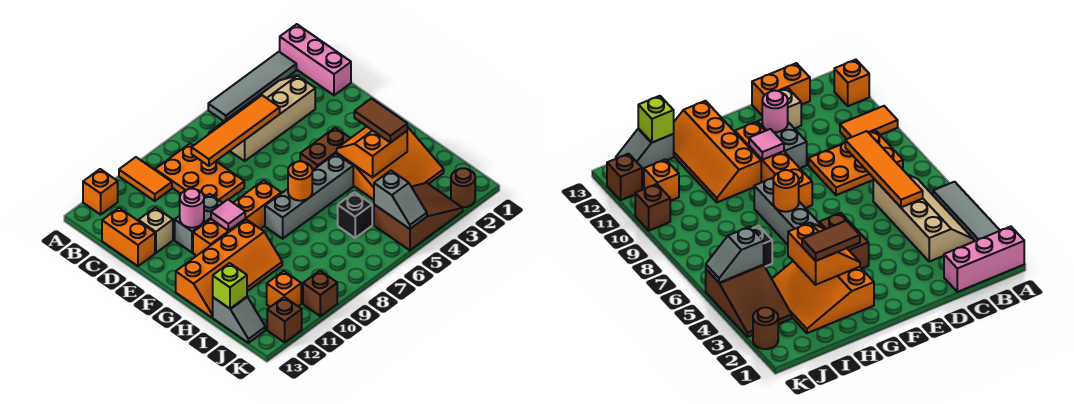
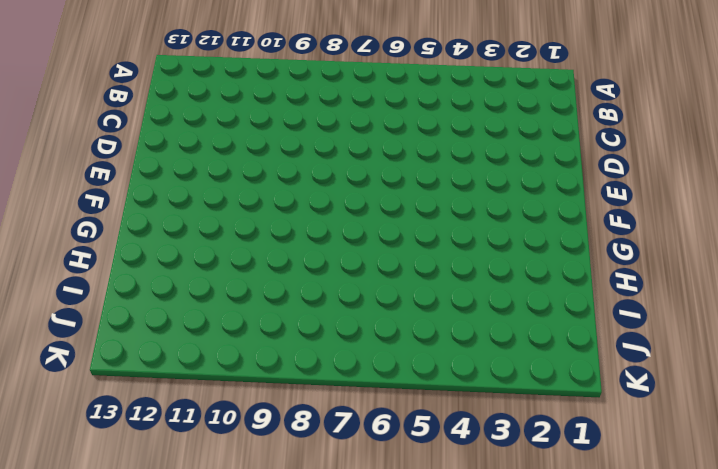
none -> pink 1x3 brick [280,24,351,95]
none -> grey 1x4 tile [208,52,296,121]
none -> orange 1x2 tile [119,157,172,201]

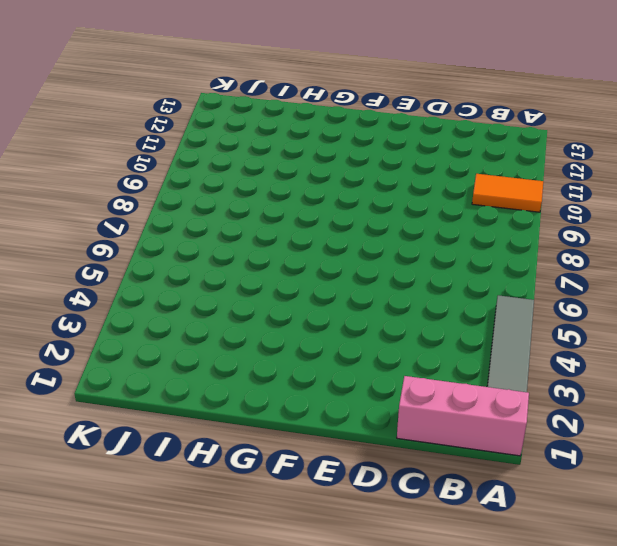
none -> orange 1x1 brick [83,169,118,215]
none -> tan 2x4 slope [209,76,315,161]
none -> orange 2x3 plate [155,144,244,203]

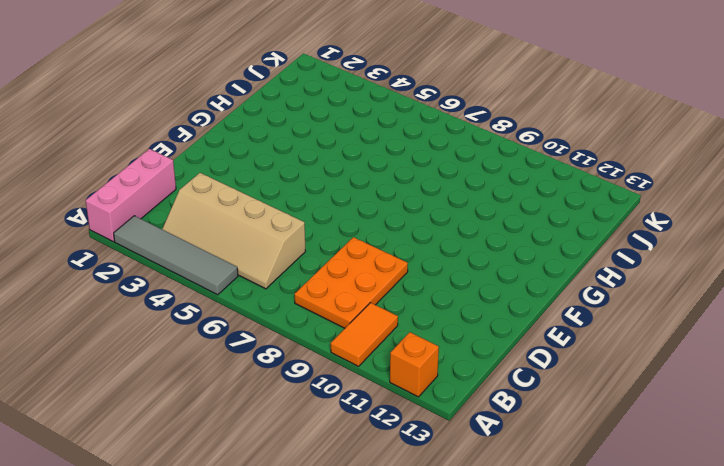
none -> orange 1x2 brick [102,208,155,266]
none -> tan 1x1 brick [138,207,173,253]
none -> grey 1x2 brick [175,194,222,253]

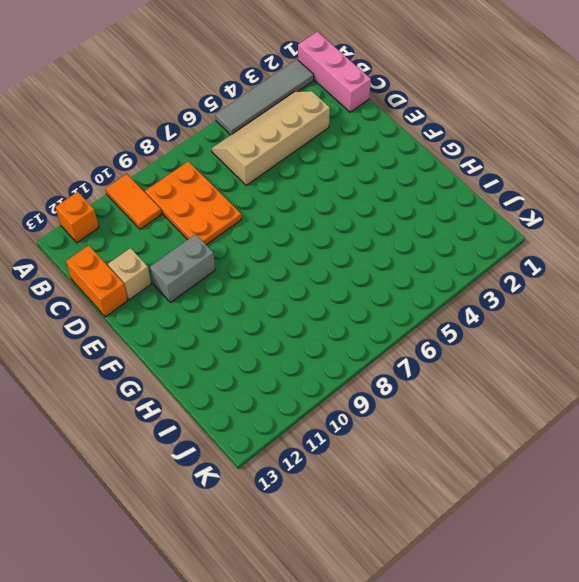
none -> brown 1x2 brick [300,128,350,171]
none -> orange 1x4 brick [193,180,281,256]
none -> orange 3x3 slope [337,127,444,200]

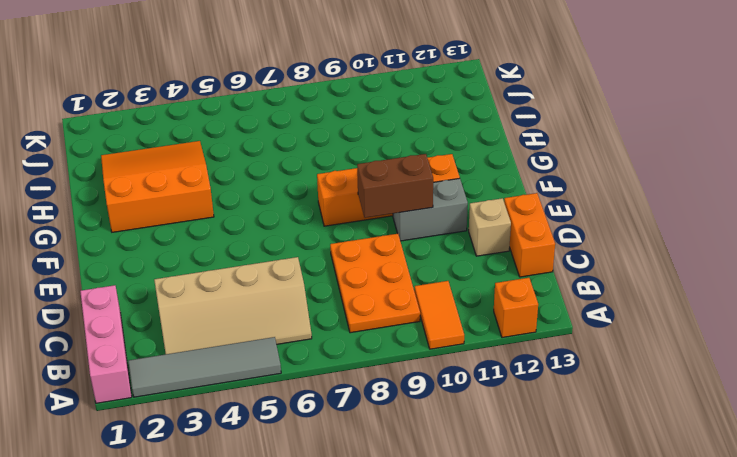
brown 1x2 brick [357,154,433,218] -> brown 1x2 brick moved to [300,128,350,171]
none -> grey 1x4 brick [265,154,353,239]
none -> orange 2x4 slope [176,219,282,317]
none -> black 1x1 brick [338,192,372,238]

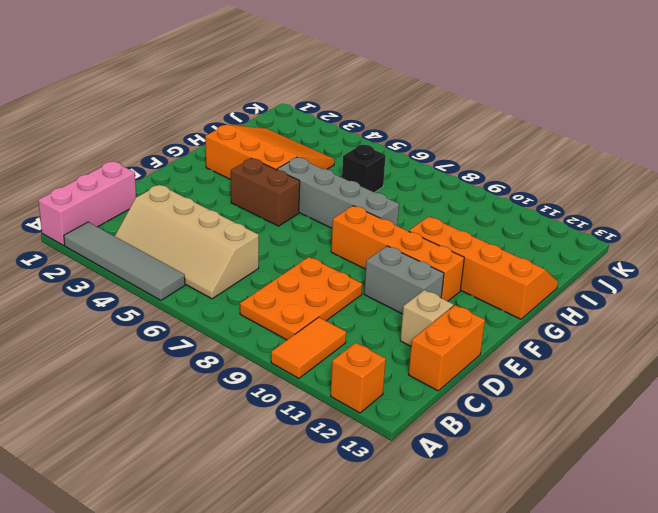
none -> grey 1x2 slope [213,297,265,343]
none -> brown 2x3 slope [374,183,463,250]
none -> orange 1x1 brick [267,271,301,307]

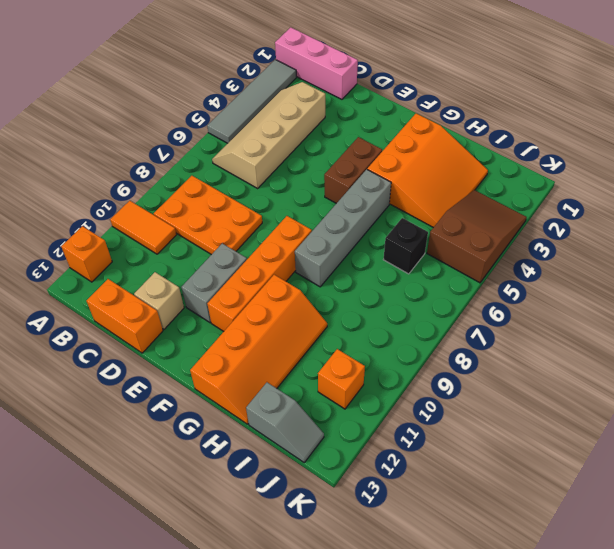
none -> brown 1x1 round brick [451,168,475,207]
none -> brown 1x1 brick [303,271,337,316]
none -> brown 1x1 brick [267,297,302,342]

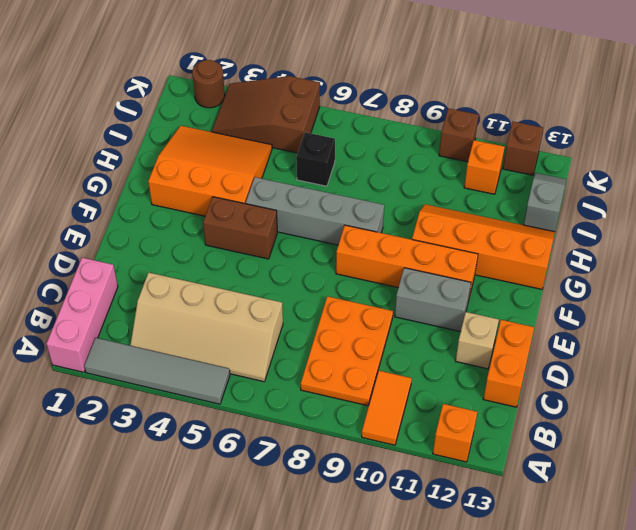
none -> orange 1x4 tile [191,95,280,166]
none -> pink 1x1 round brick [180,189,204,228]
none -> pink 1x1 tile [211,200,245,231]

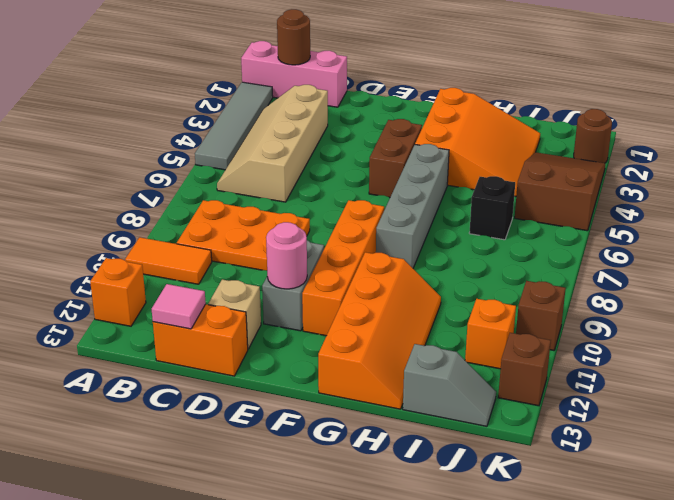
brown 1x1 round brick [277,9,310,65] -> none
pink 1x1 tile [152,284,206,329] -> pink 1x1 tile moved to [211,200,245,231]
none -> orange 1x4 tile [191,95,280,166]
none -> orange 2x2 slope [337,126,407,177]
none -> orange 1x1 round brick [288,161,312,201]

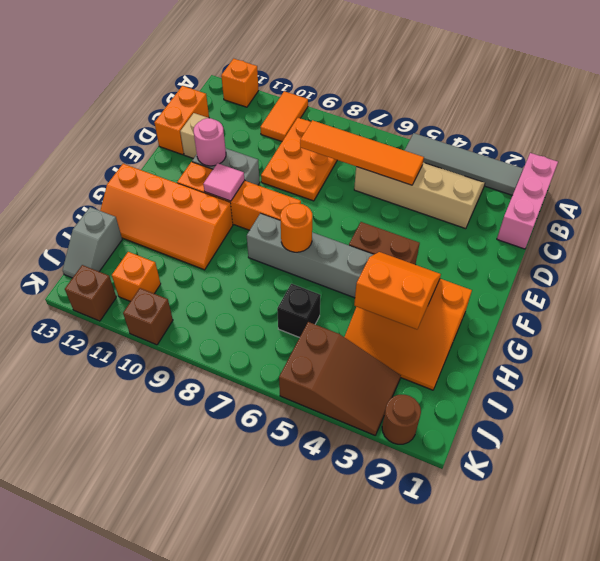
none -> lime 1x1 brick [213,263,247,309]
none -> grey 1x2 slope [374,171,427,229]
none -> brown 1x2 tile [354,99,407,143]

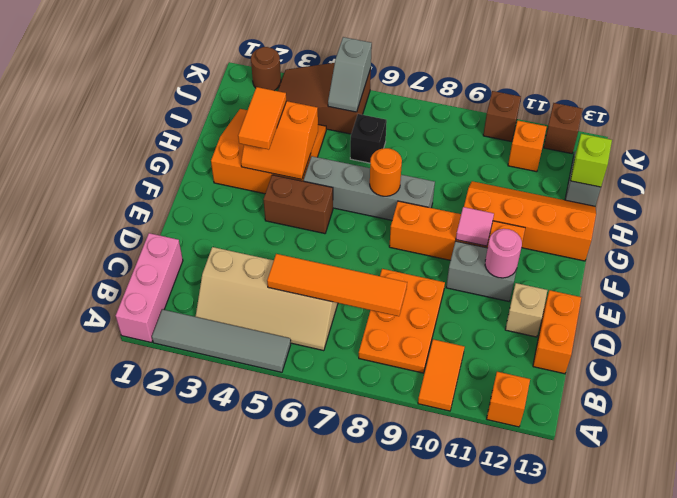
orange 1x2 tile [238,87,286,150] -> brown 1x2 tile [354,99,407,143]
grey 1x2 slope [328,37,372,112] -> grey 1x2 slope turned to [374,171,427,229]

